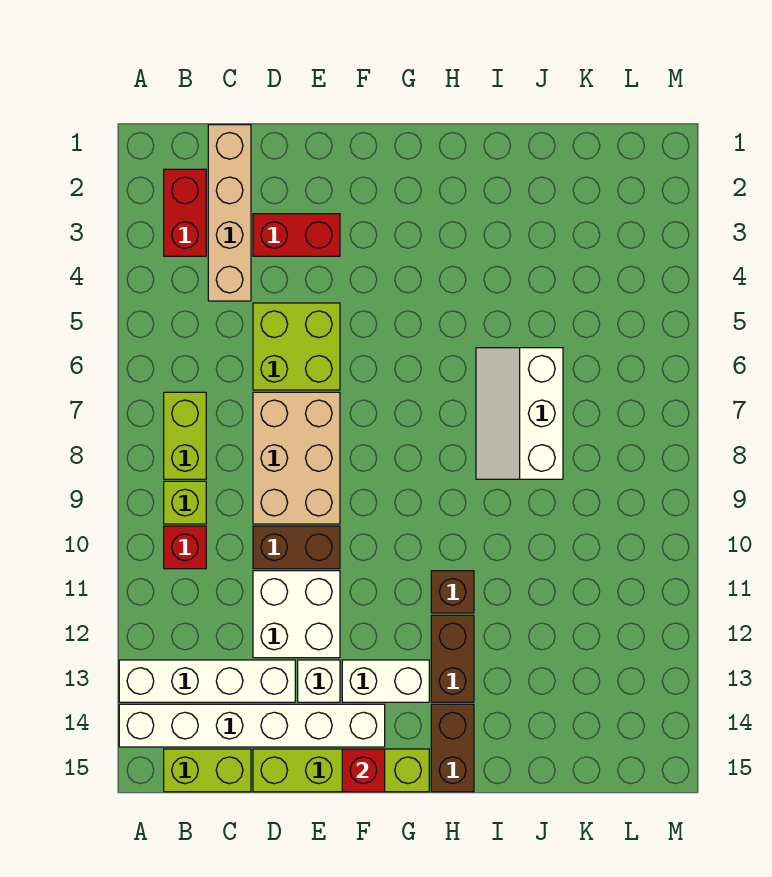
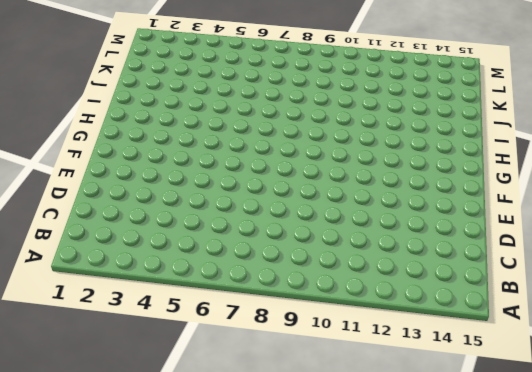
none -> white 1x4 brick [119,660,295,702]
none -> white 1x6 brick [119,704,385,747]
none -> red 1x2 brick [164,169,206,256]

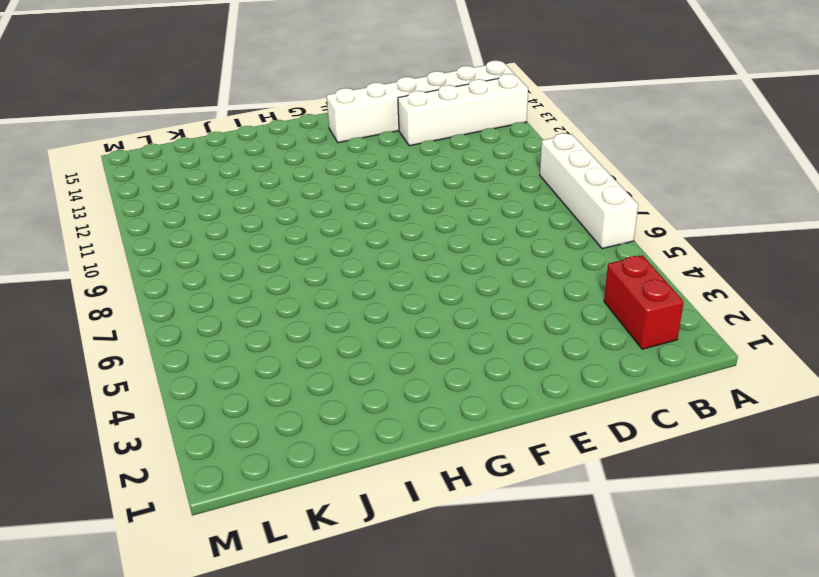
white 1x4 brick [540,133,638,249] -> none
none -> lime 1x2 brick [164,392,206,479]
none -> lime 1x1 brick [164,481,206,524]
none -> red 1x1 brick [164,526,206,569]

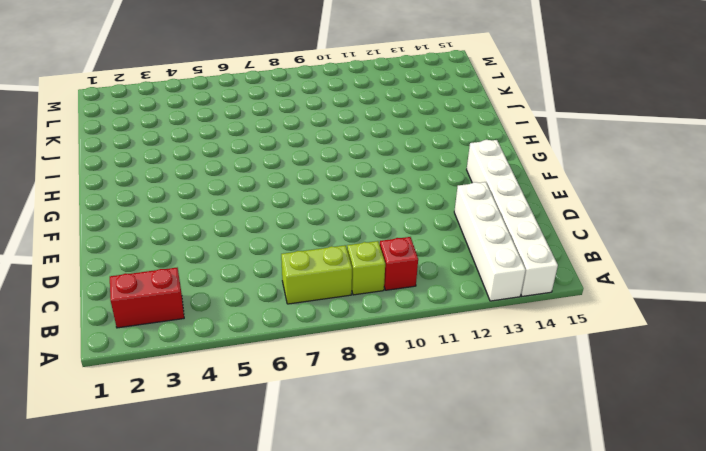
none -> lime 1x2 brick [164,749,251,792]
none -> tan 1x4 brick [208,125,251,301]
none -> red 1x2 brick [253,214,340,256]

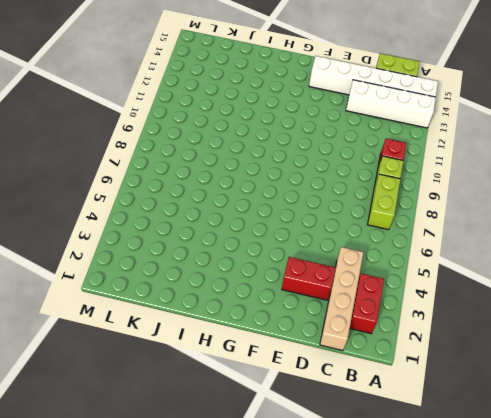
none -> lime 2x2 brick [253,303,340,390]
none -> tan 2x3 brick [253,392,340,524]
none -> brown 1x2 brick [253,526,340,569]

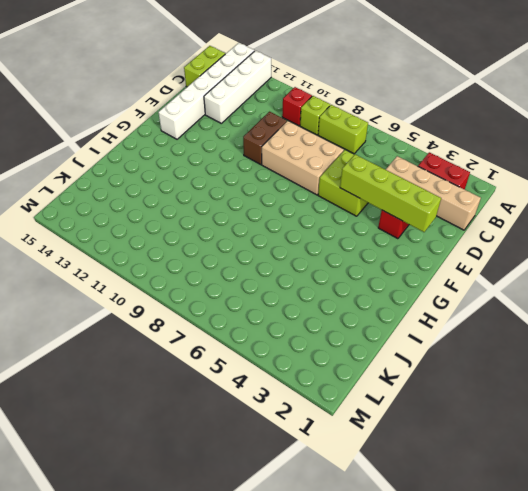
lime 1x4 brick [340,154,441,232] -> lime 1x4 brick turned to [253,749,429,792]
none -> white 2x2 brick [253,571,340,658]
none -> white 1x1 brick [298,660,340,702]
none -> white 1x2 brick [342,660,429,702]

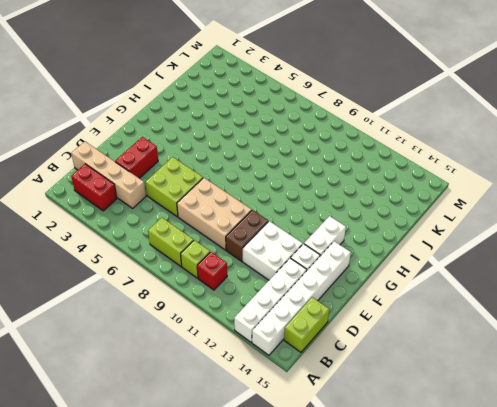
none -> lime 1x4 brick [253,749,429,792]
none -> brown 1x1 brick [431,571,474,613]
none -> brown 1x2 brick [431,615,474,702]

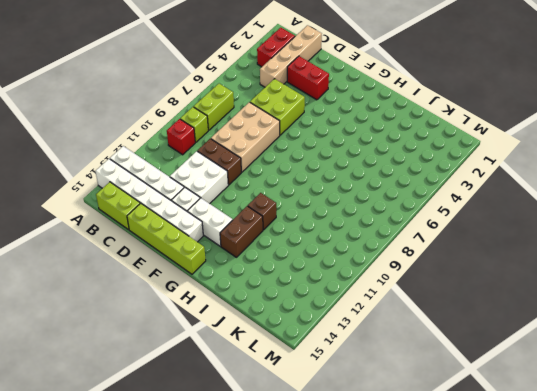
none -> brown 1x2 brick [431,704,474,792]
none -> white 2x3 slope [476,348,563,479]
none -> red 1x1 brick [342,749,385,792]

